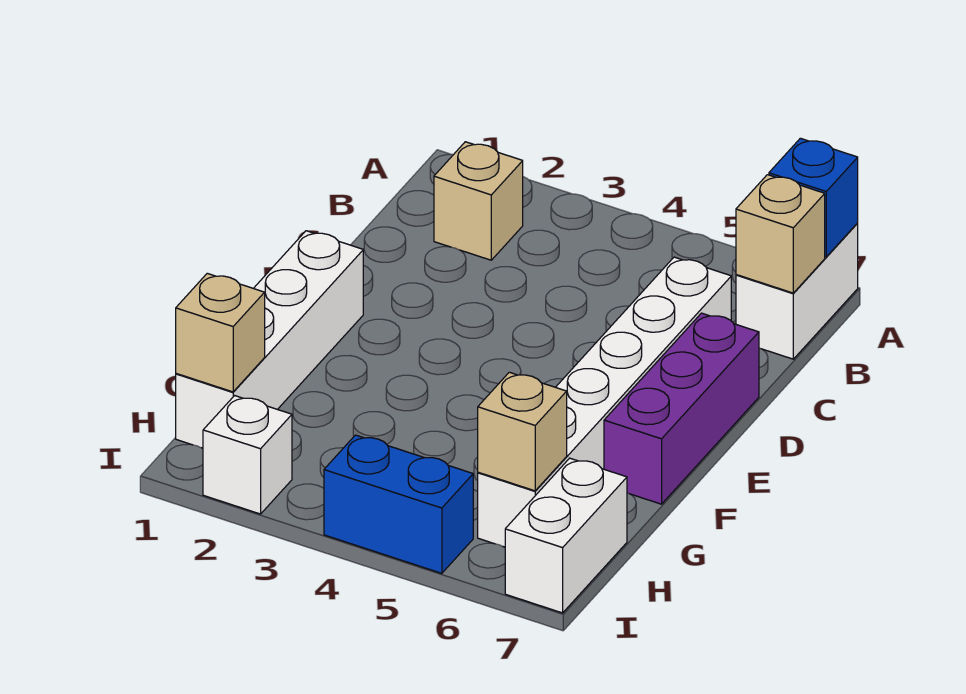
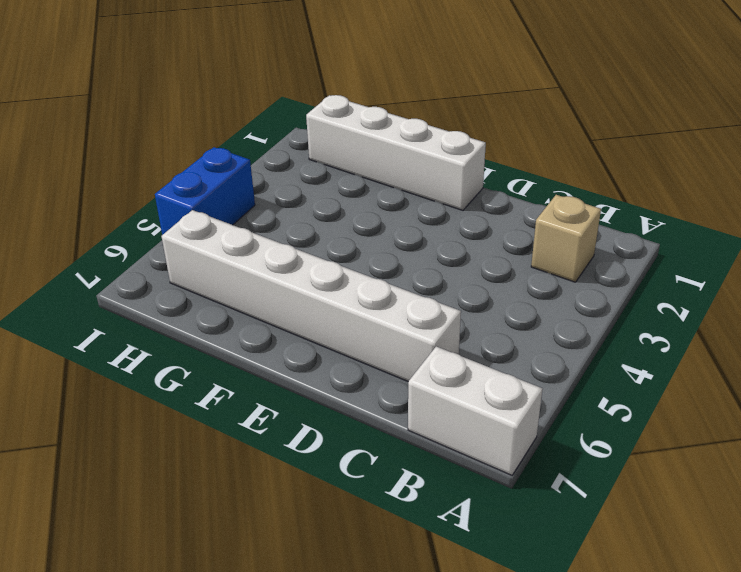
none -> purple 1x3 brick [604,313,759,504]
none -> white 1x2 brick [505,458,627,613]
none -> white 1x1 brick [203,396,292,514]

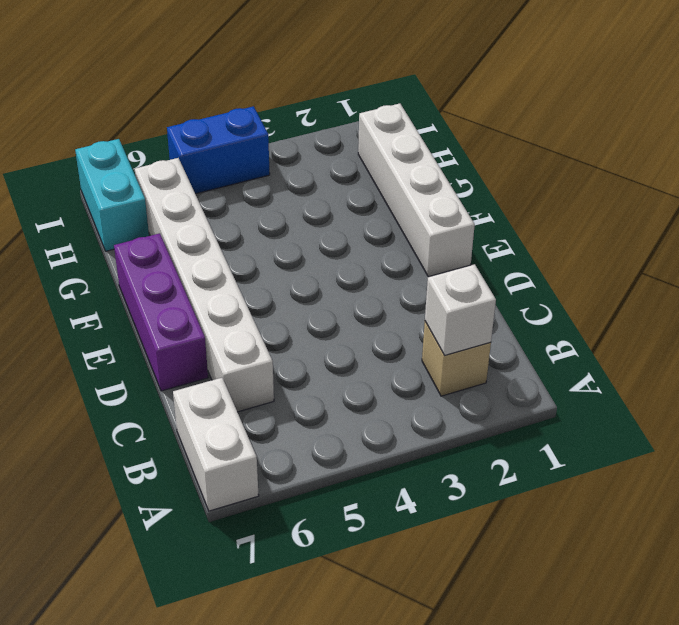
white 1x1 brick [425,264,496,355] -> white 1x1 brick moved to [203,396,292,514]
cyan 1x2 brick [75,139,149,251] -> white 1x2 brick [505,458,627,613]
none -> blue 1x1 brick [769,138,858,257]
none -> tan 1x1 brick [736,175,825,293]
none -> tan 1x1 brick [176,273,265,392]

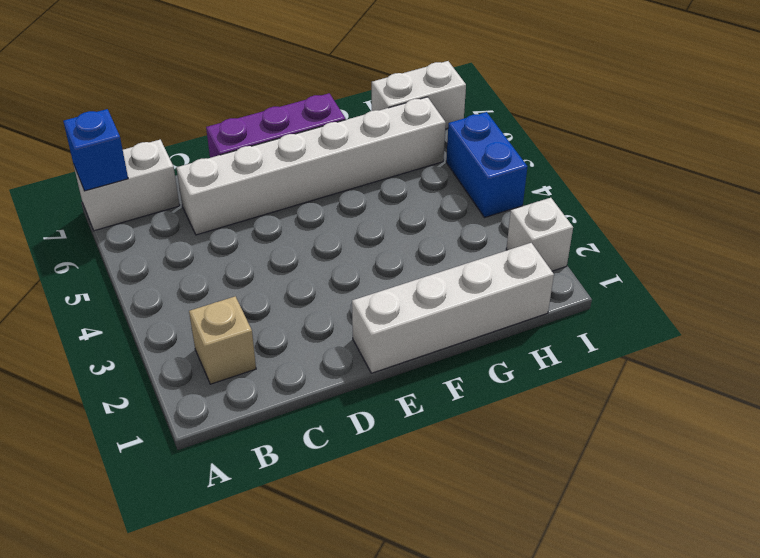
none -> tan 1x1 brick [736,175,825,293]
none -> tan 1x1 brick [176,273,265,392]
none -> tan 1x1 brick [478,372,567,491]

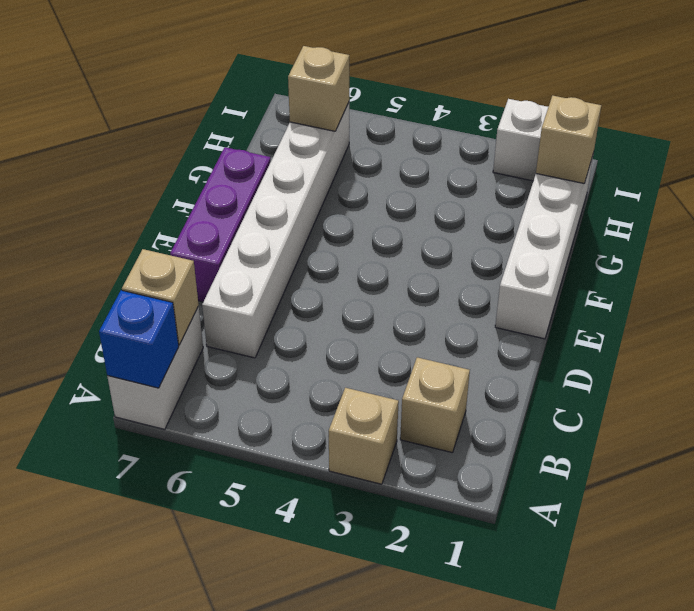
tan 1x1 brick [329,388,399,484] -> none
none -> white 1x2 brick [505,458,627,613]
none -> blue 1x2 brick [324,435,473,573]

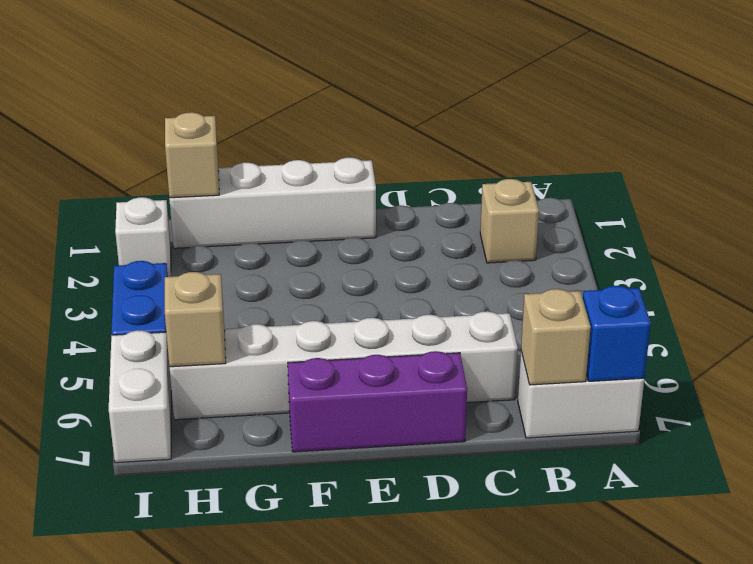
white 1x2 brick [109,331,171,463] -> white 1x2 brick turned to [505,458,627,613]

